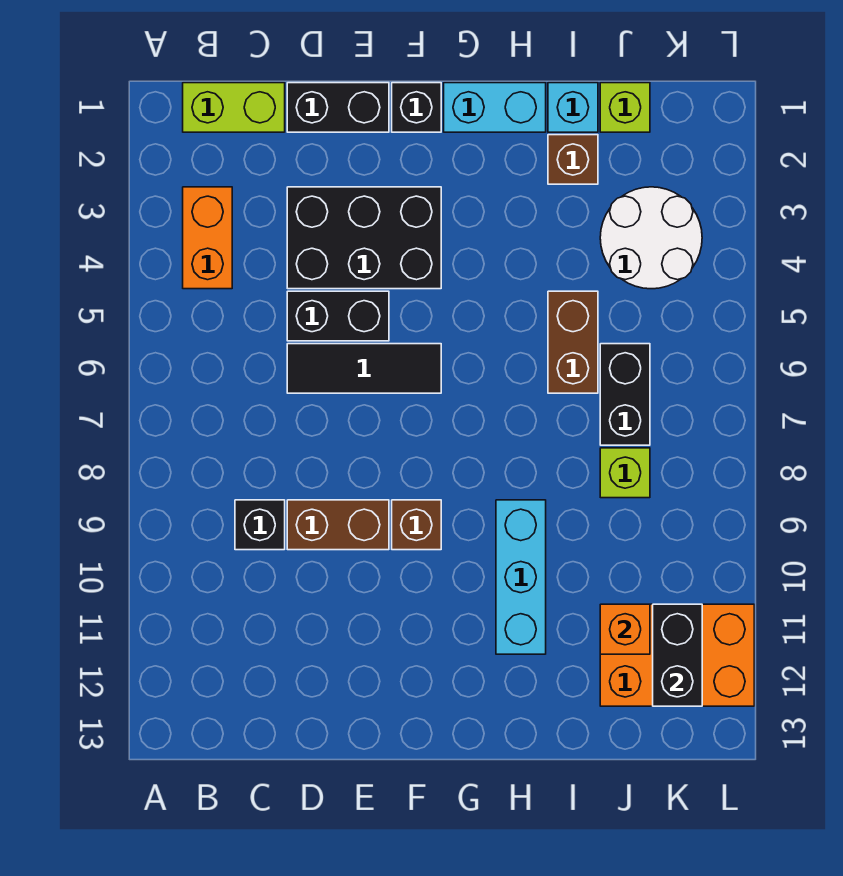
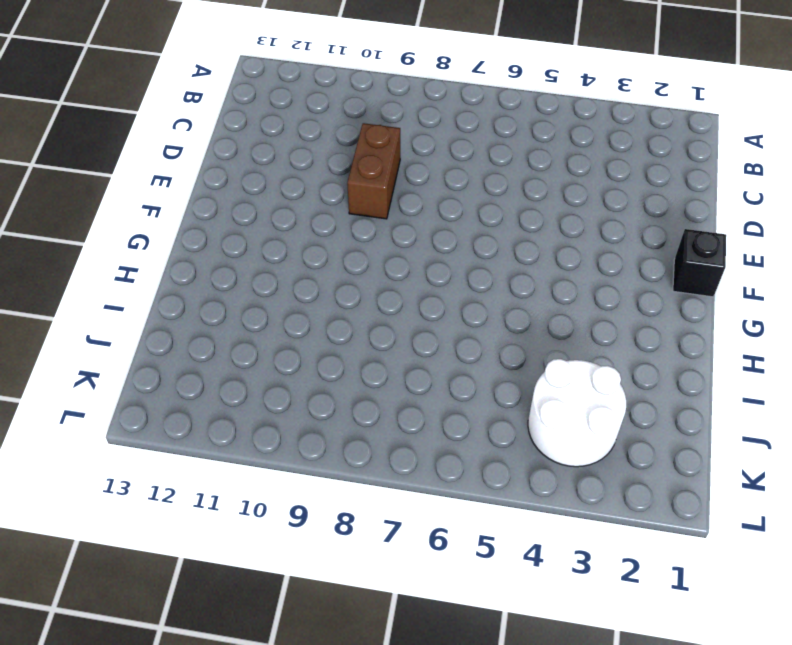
none -> lime 1x2 brick [183,83,285,132]
none -> orange 1x2 brick [183,187,232,289]
none -> black 1x1 brick [235,500,285,550]

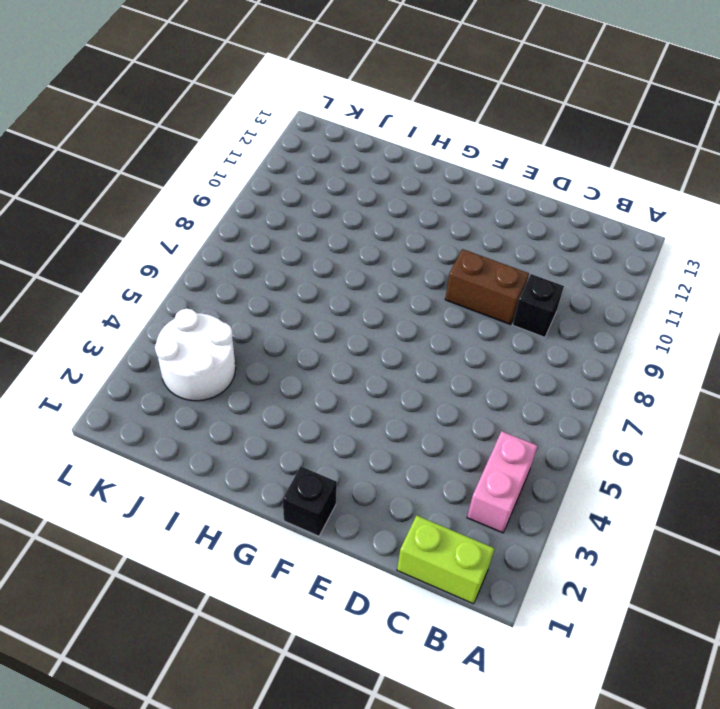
pink 1x2 brick [467,431,538,533] -> orange 1x2 brick [183,187,232,289]
none -> black 1x2 brick [287,83,389,132]
none -> black 2x3 brick [287,187,441,289]
none -> black 1x2 brick [287,291,389,341]

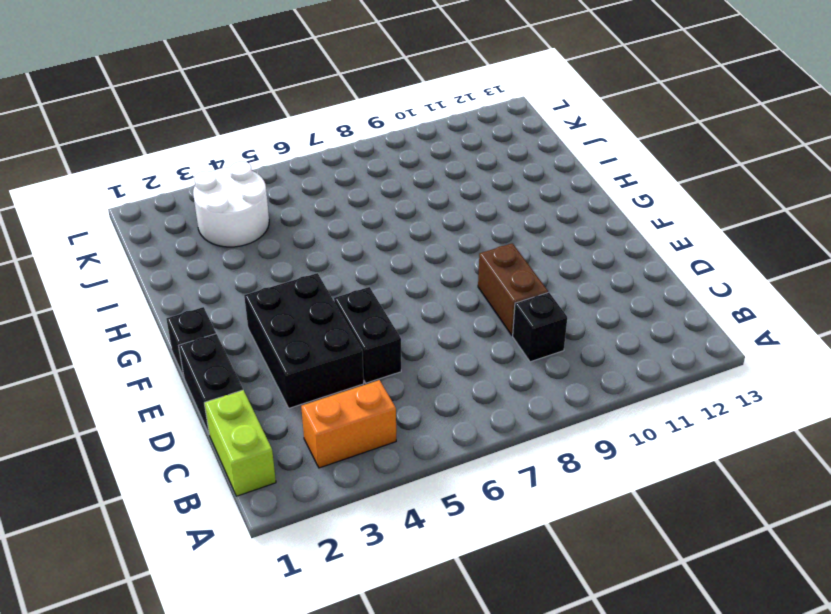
none -> black 1x3 tile [287,344,441,393]
none -> brown 1x1 brick [392,500,441,550]
none -> cyan 1x2 brick [444,83,546,132]

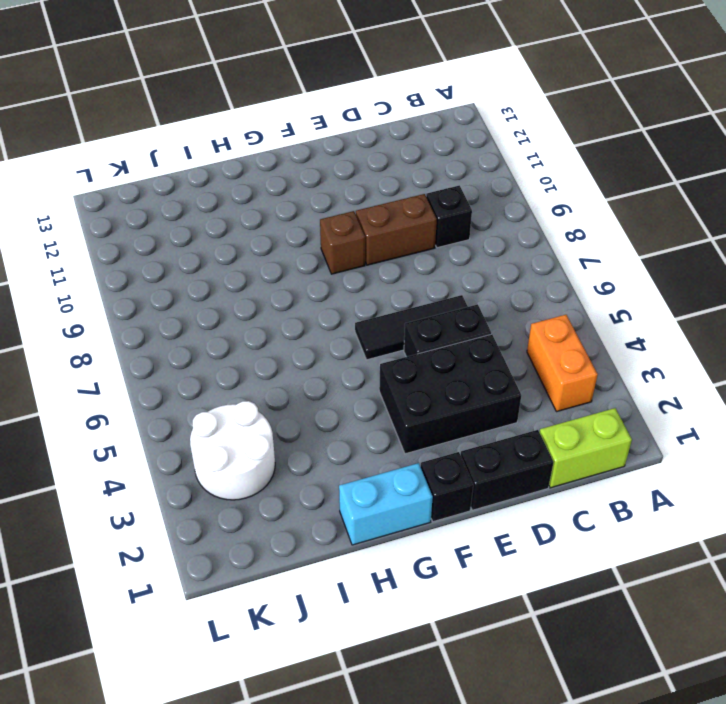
none -> cyan 1x3 brick [496,500,546,654]
none -> cyan 1x1 brick [548,83,598,132]
none -> brown 1x1 brick [548,135,598,184]

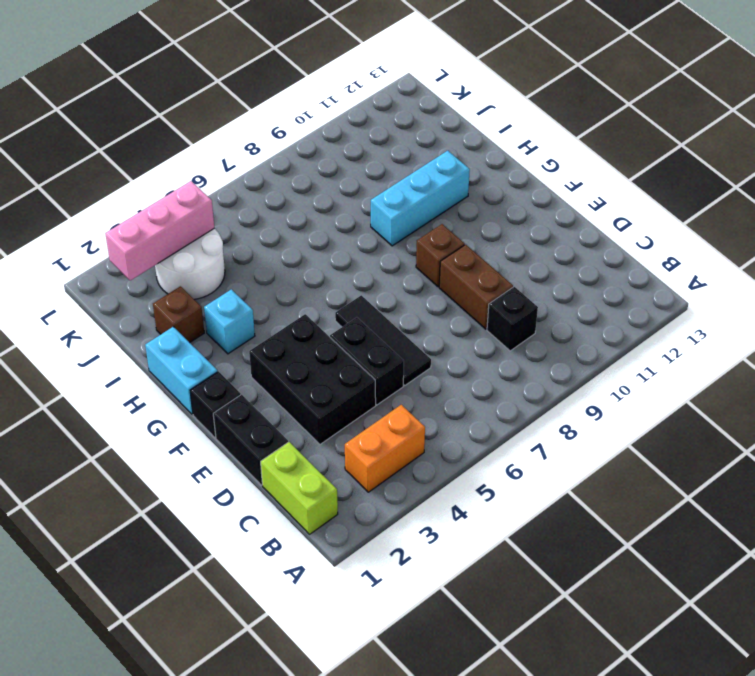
cyan 1x1 brick [204,289,255,354] -> cyan 1x1 brick moved to [548,83,598,132]
pink 1x3 brick [105,181,214,281] -> none
none -> brown 1x2 brick [548,291,598,393]
none -> lime 1x1 brick [600,83,650,132]
none -> black 1x2 brick [600,344,650,445]

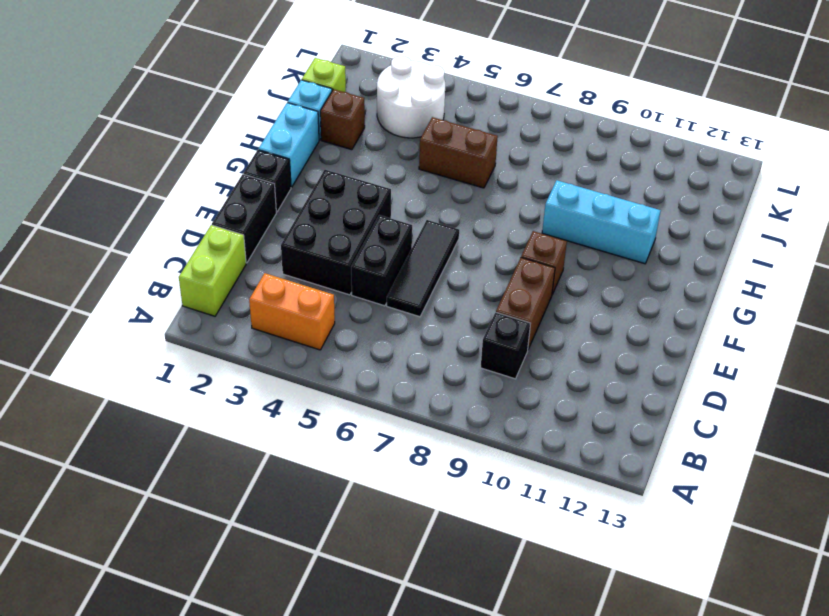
none -> black 1x2 brick [600,344,650,445]
none -> lime 1x1 brick [600,448,650,498]
none -> orange 2x3 brick [600,604,754,706]

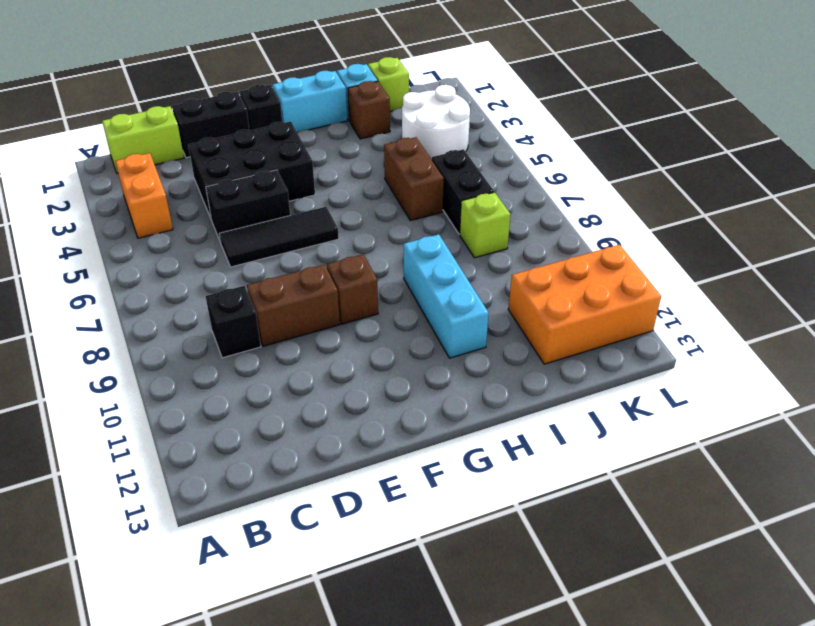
none -> orange 1x1 brick [600,604,650,654]
none -> black 1x2 brick [653,604,702,706]

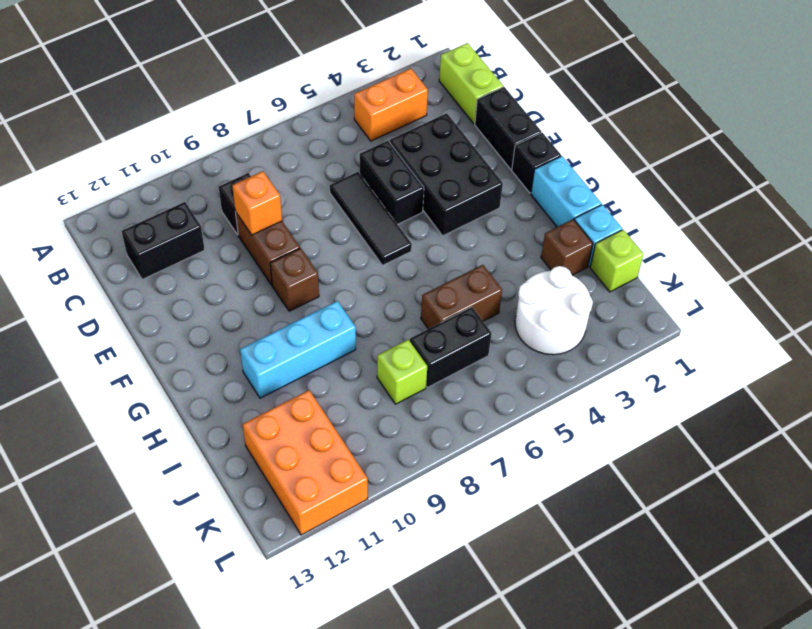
black 1x2 brick [122,202,205,280] -> black 1x2 brick moved to [653,604,702,706]
orange 1x1 brick [232,171,282,235] -> orange 1x1 brick moved to [600,604,650,654]

